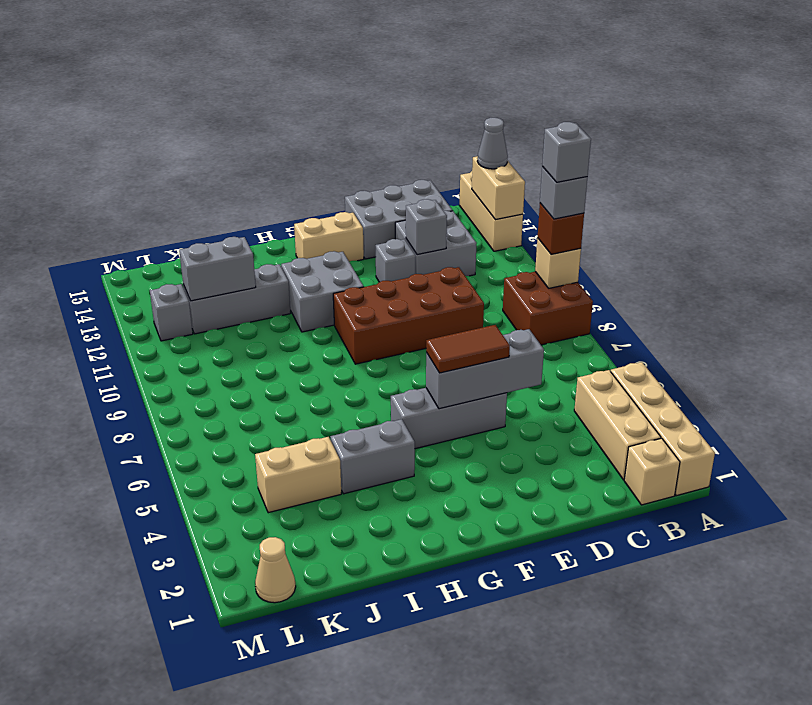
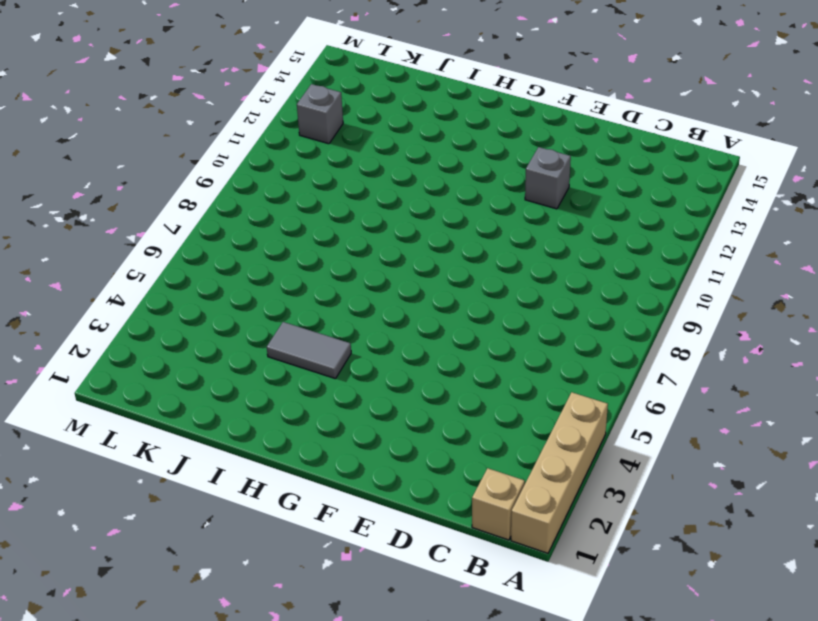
grey 1x2 tile [267,322,351,379] -> grey 1x2 brick [330,419,415,494]
none -> brown 2x2 brick [503,272,593,345]
none -> tan 1x3 brick [459,171,523,251]
none -> tan 1x3 brick [574,370,661,480]

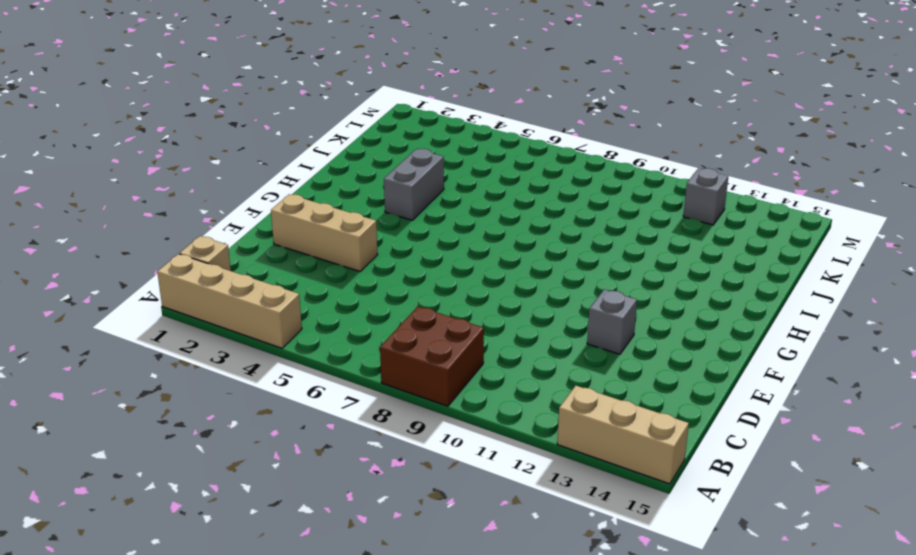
tan 1x3 brick [271,194,378,271] -> tan 1x3 brick moved to [574,370,661,480]
none -> grey 2x2 brick [395,211,477,276]
none -> grey 2x3 brick [345,180,453,259]
none -> brown 2x4 brick [333,267,484,364]

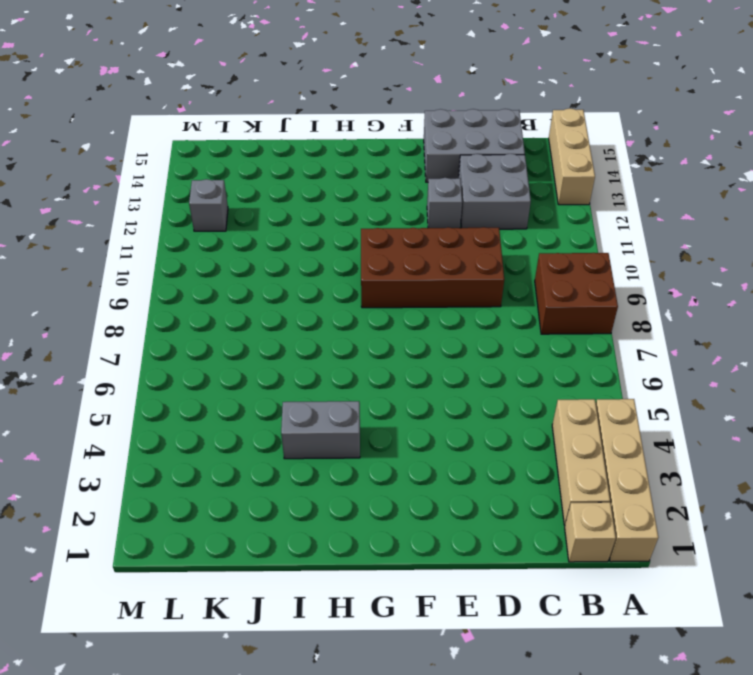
none -> grey 1x3 brick [391,388,507,449]
none -> tan 1x2 brick [294,212,364,262]
none -> grey 2x2 brick [281,251,364,332]

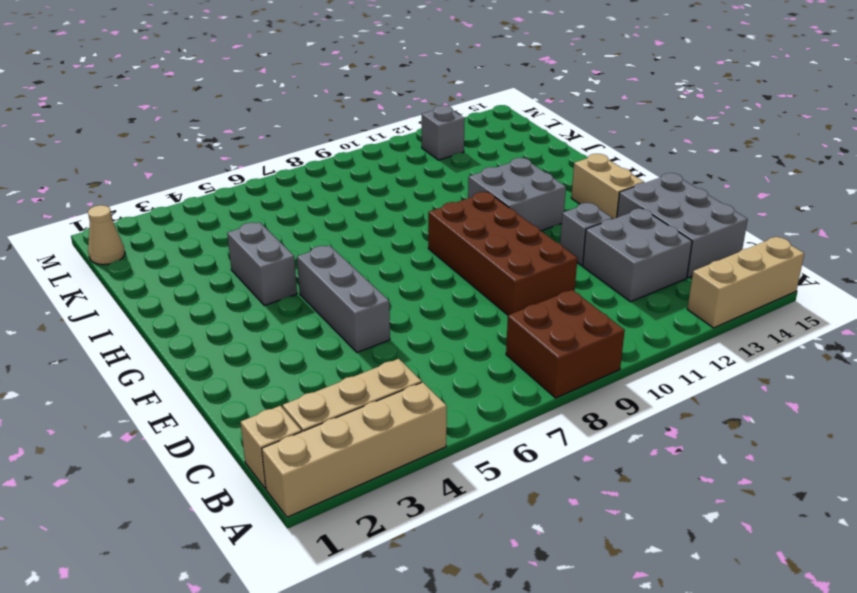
none -> grey 1x3 brick [183,264,291,334]
none -> tan 1x2 brick [255,437,341,513]
none -> tan 1x1 brick [535,238,581,288]

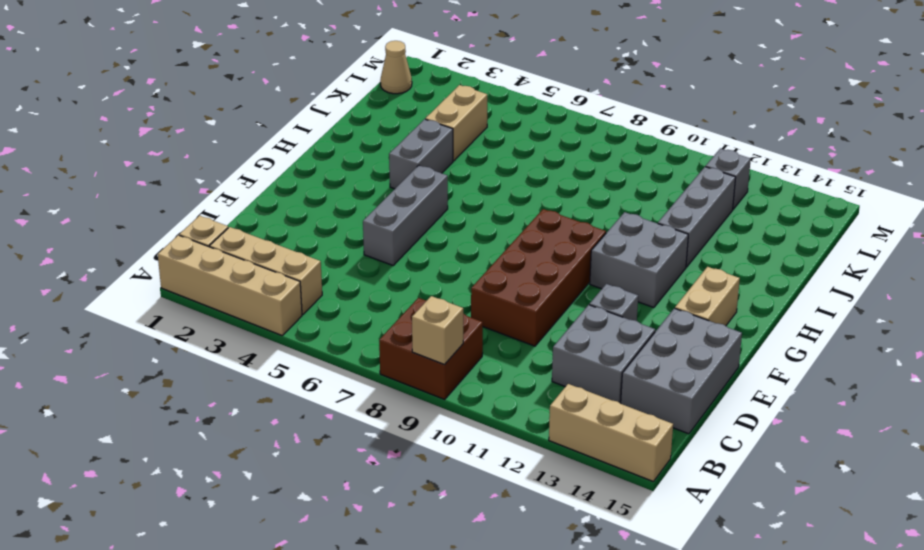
none -> tan 1x2 brick [472,156,525,220]
none -> grey 1x3 brick [426,329,544,409]
none -> grey 1x1 brick [406,199,447,255]

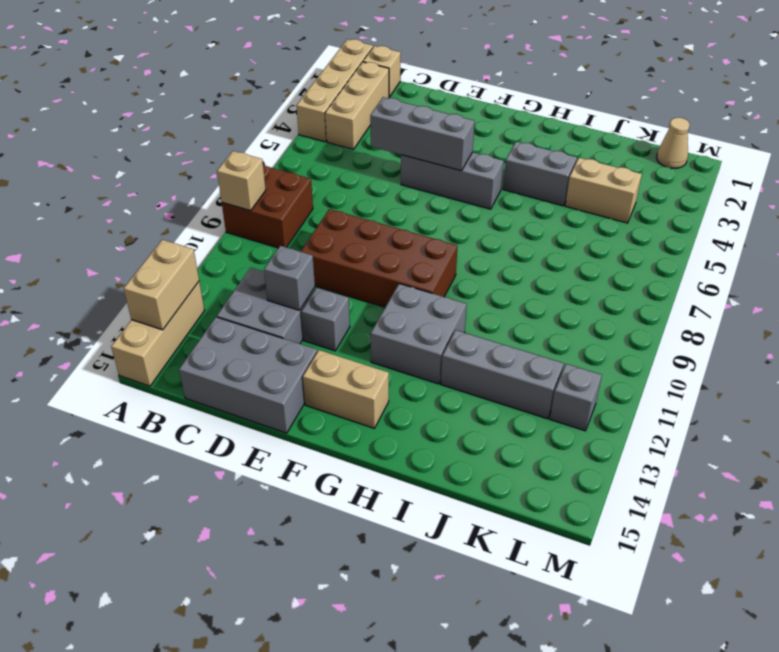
none -> grey 1x2 brick [179,237,256,301]
none -> brown 1x1 brick [538,203,584,254]
none -> grey 1x1 cone [477,118,508,169]

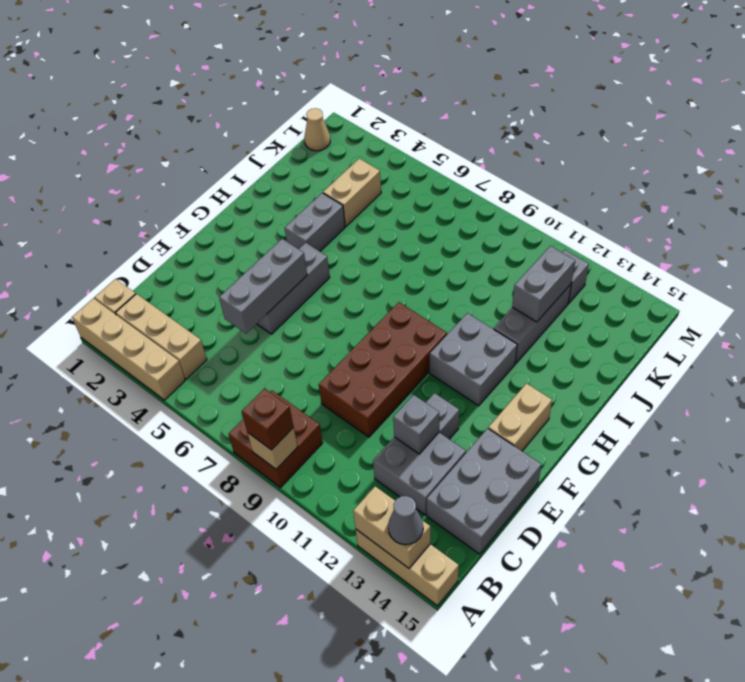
none -> brown 1x2 tile [426,325,510,373]
none -> grey 1x1 brick [540,167,587,219]
none -> grey 1x1 brick [542,122,591,182]

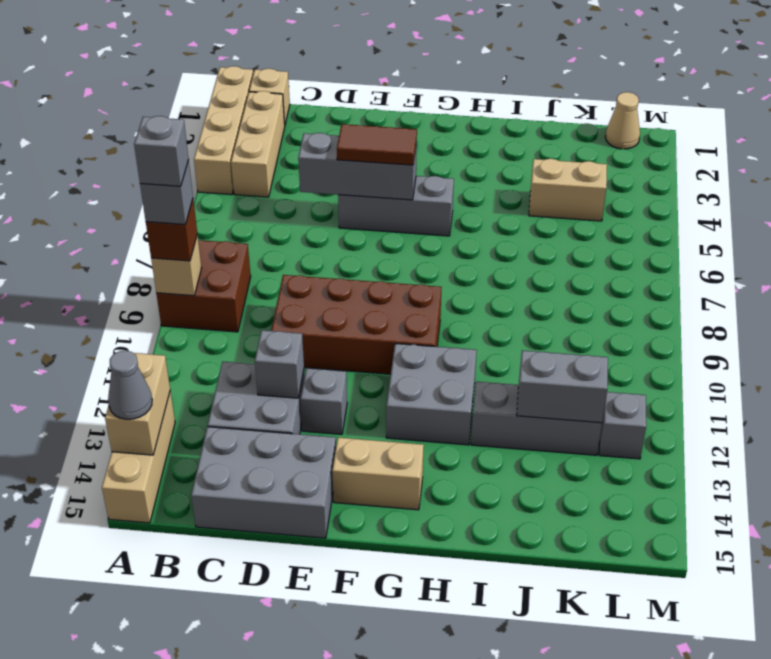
none -> grey 1x2 brick [330,419,415,494]

